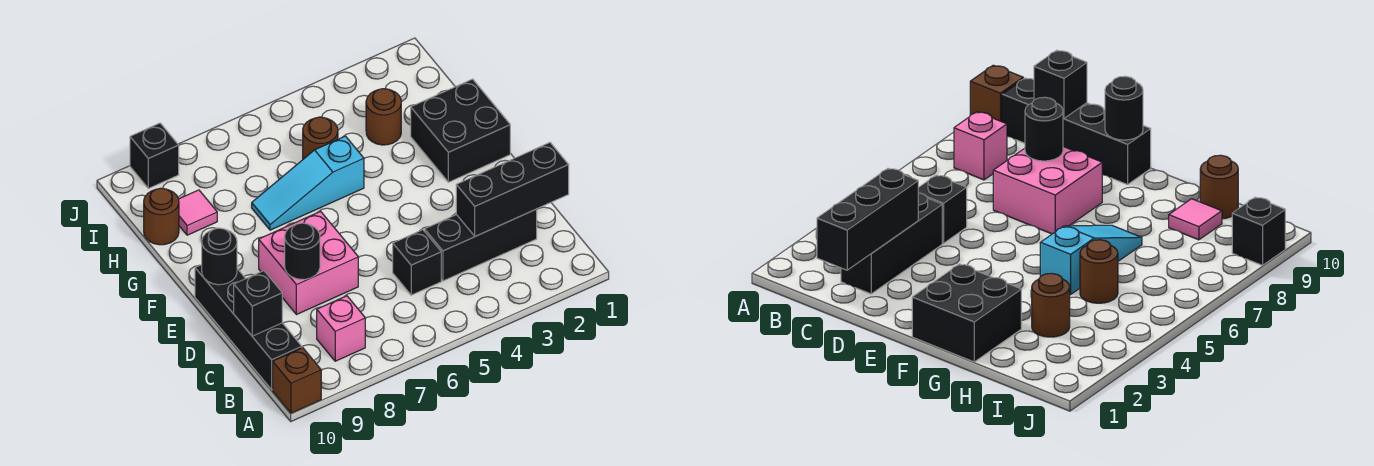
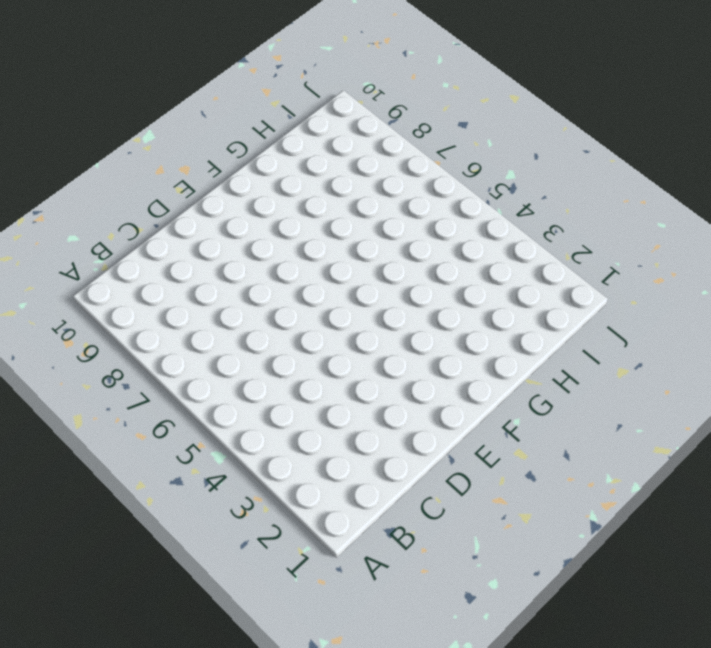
none -> brown 1x1 brick [273,348,321,413]
none -> pink 1x1 brick [317,296,365,361]
none -> black 1x4 brick [195,265,302,390]

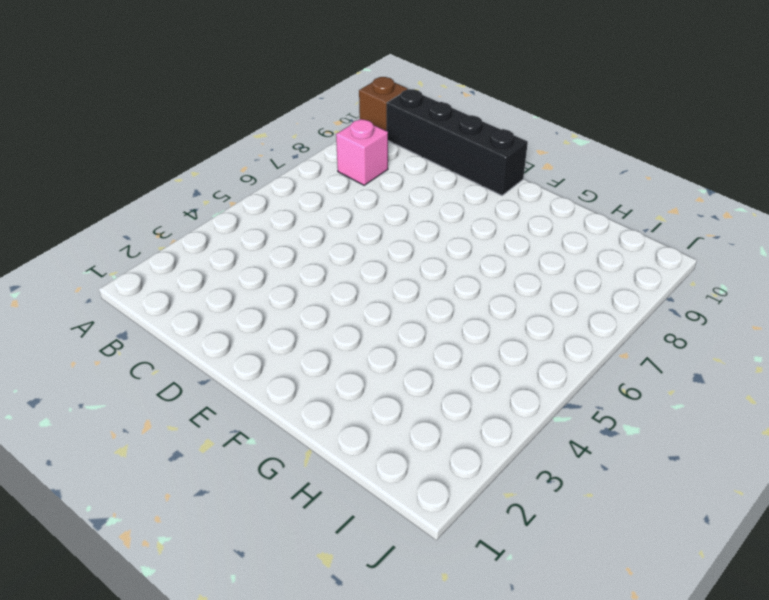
none -> black 1x3 brick [425,209,537,281]
none -> black 1x1 brick [393,230,441,295]
none -> pink 2x2 brick [259,211,358,315]

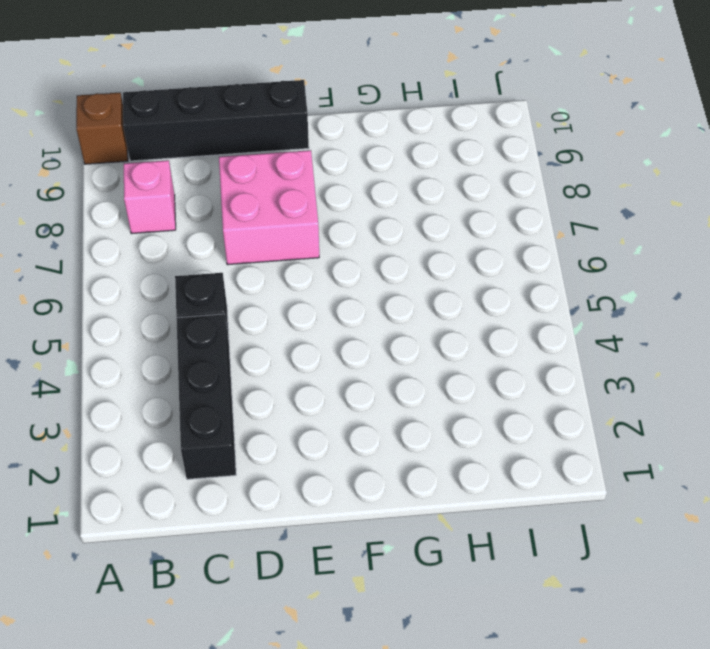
none -> black 2x2 brick [411,79,510,182]
none -> cyan 1x3 slope [252,136,364,230]
none -> brown 1x1 round brick [366,89,401,145]

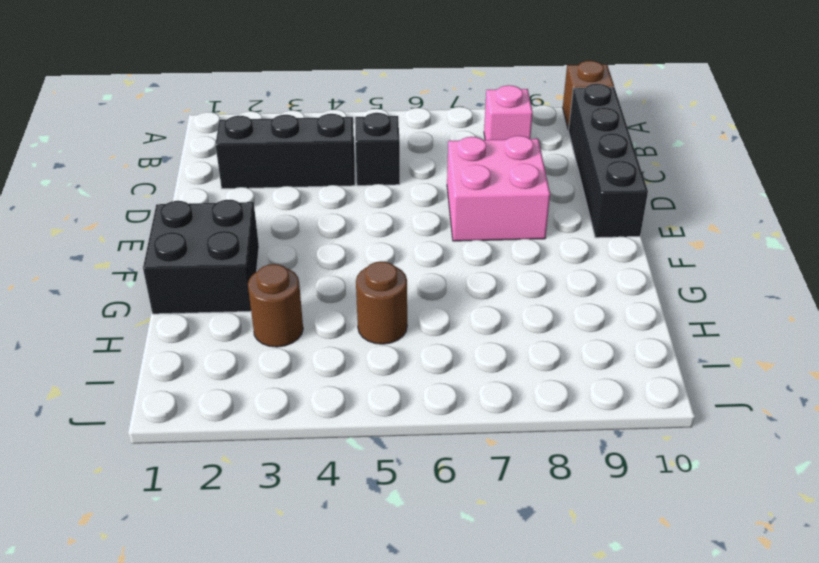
none -> cyan 1x3 slope [252,136,364,230]
none -> pink 1x1 tile [179,190,217,235]
none -> brown 1x1 round brick [144,188,179,245]

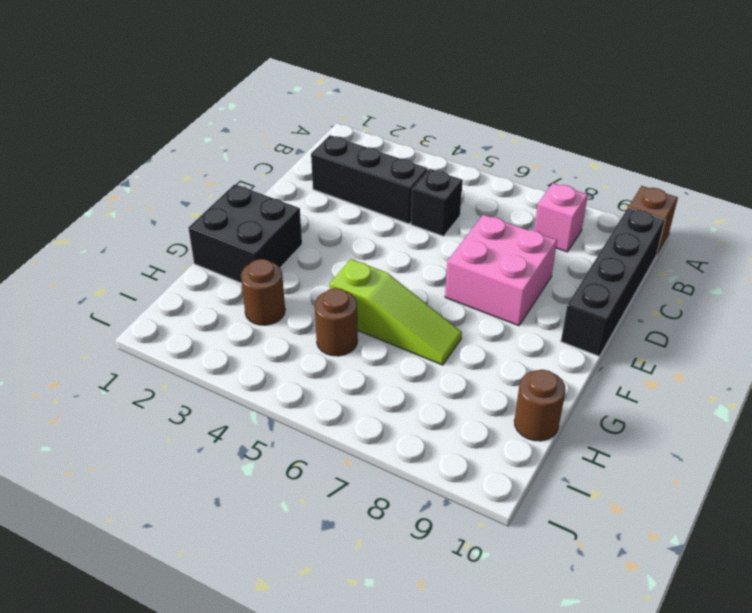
lime 1x3 slope [330,259,462,365] -> cyan 1x3 slope [252,136,364,230]
none -> pink 1x1 tile [179,190,217,235]
none -> black 1x1 brick [130,123,179,188]
none -> black 1x3 brick [456,143,569,236]

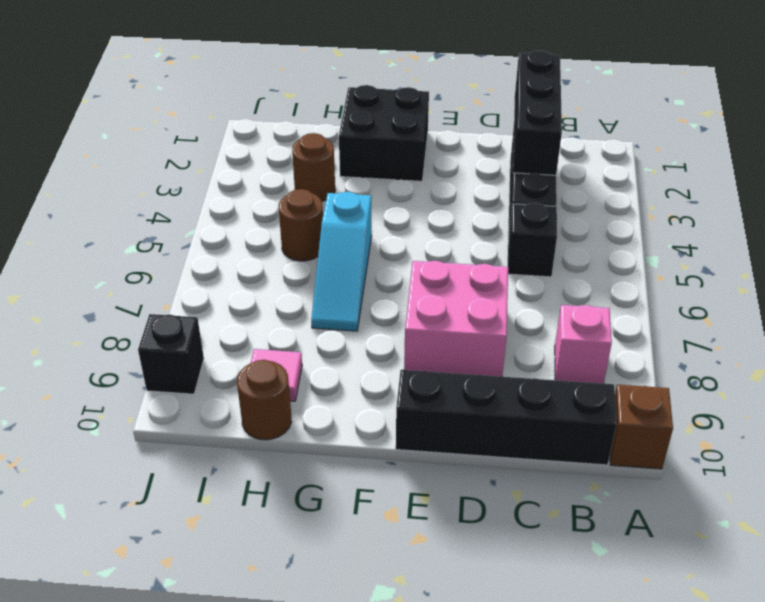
none -> black 1x1 brick [234,271,282,336]
none -> black 1x1 round brick [285,223,320,279]
none -> black 1x1 round brick [202,228,237,285]

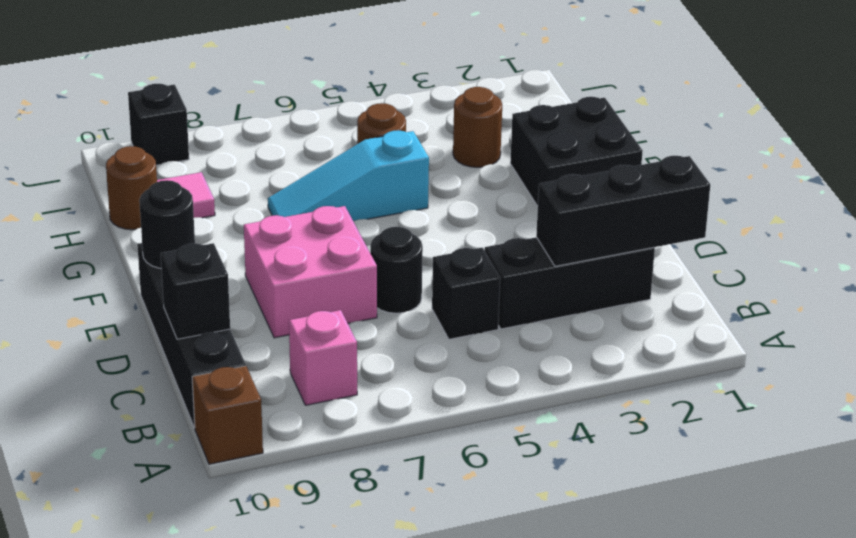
black 1x1 round brick [370,227,423,313] -> black 1x1 round brick moved to [285,223,320,279]

